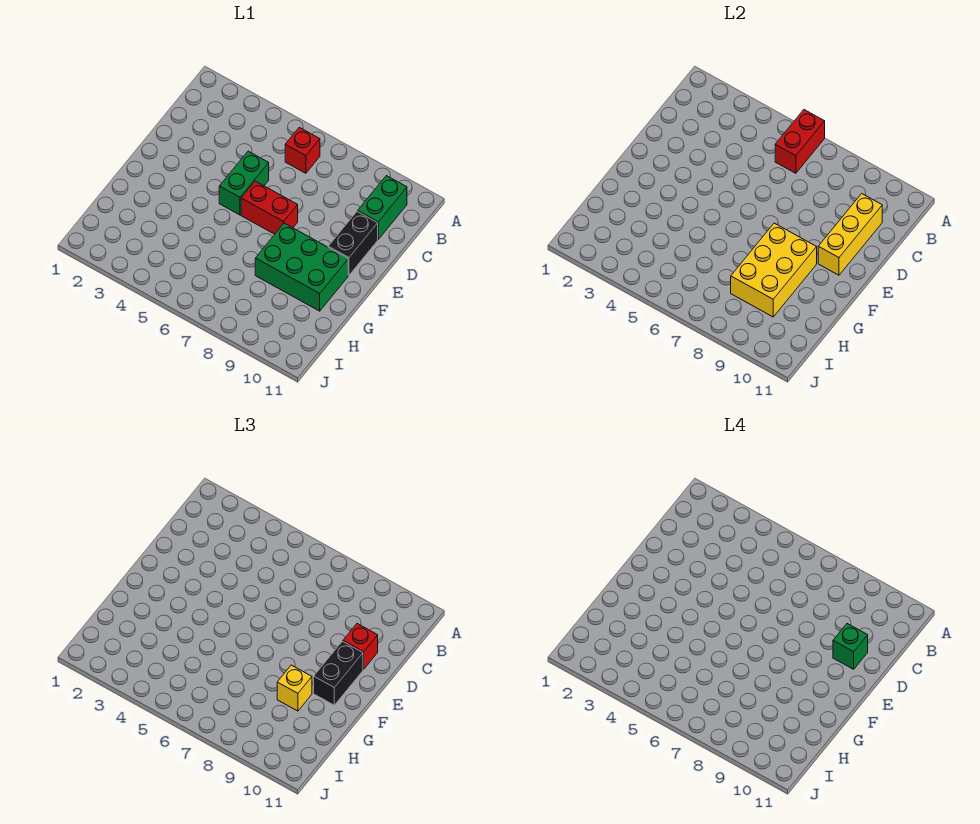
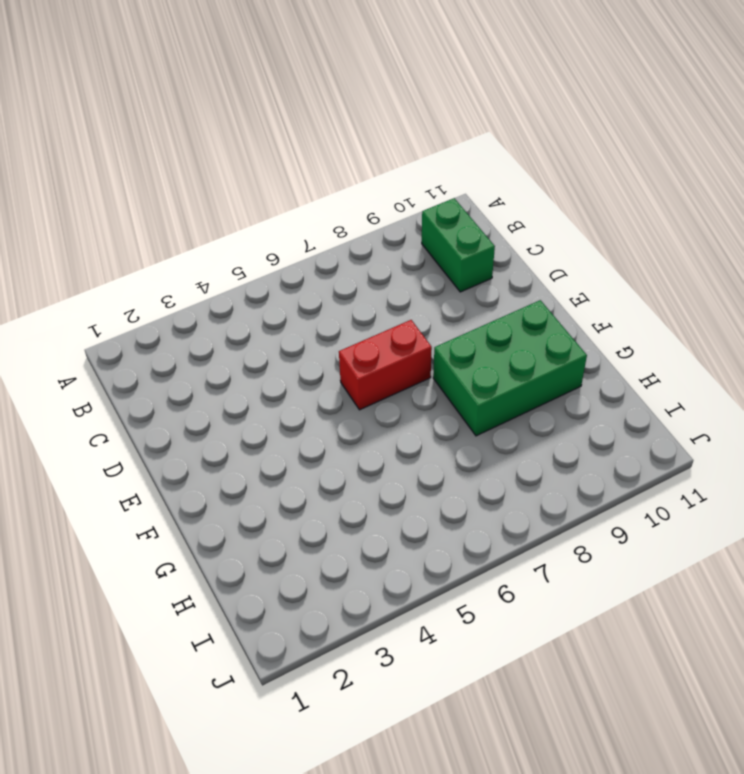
none -> red 1x1 brick [285,127,320,173]
none -> green 1x2 brick [219,151,269,215]
none -> black 1x2 brick [328,211,378,275]

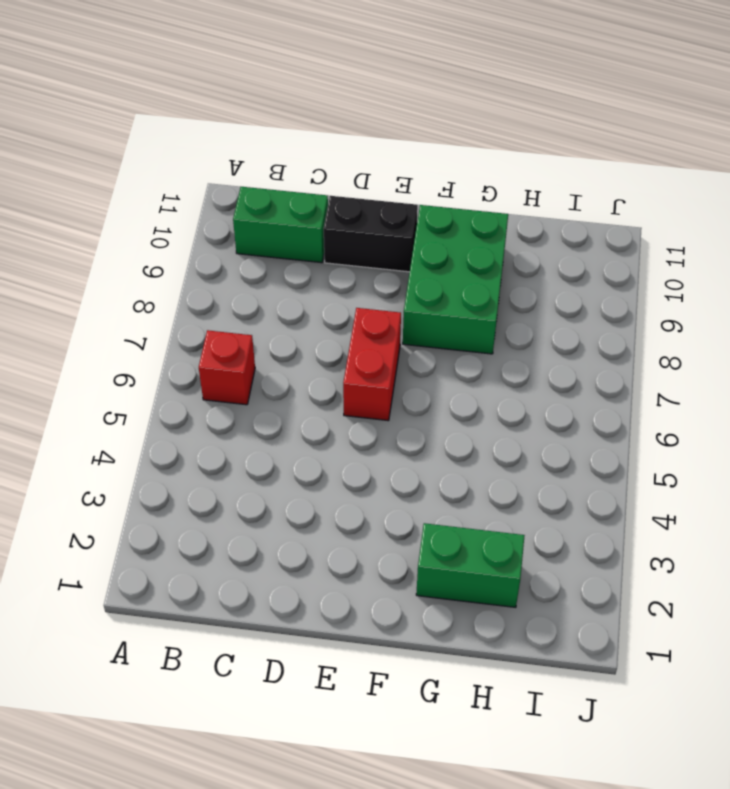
green 1x2 brick [416,523,525,607] -> green 1x2 brick moved to [219,151,269,215]
none -> red 1x2 brick [775,110,825,173]
none -> yellow 1x3 brick [818,194,882,275]
none -> yellow 2x3 brick [731,223,817,317]

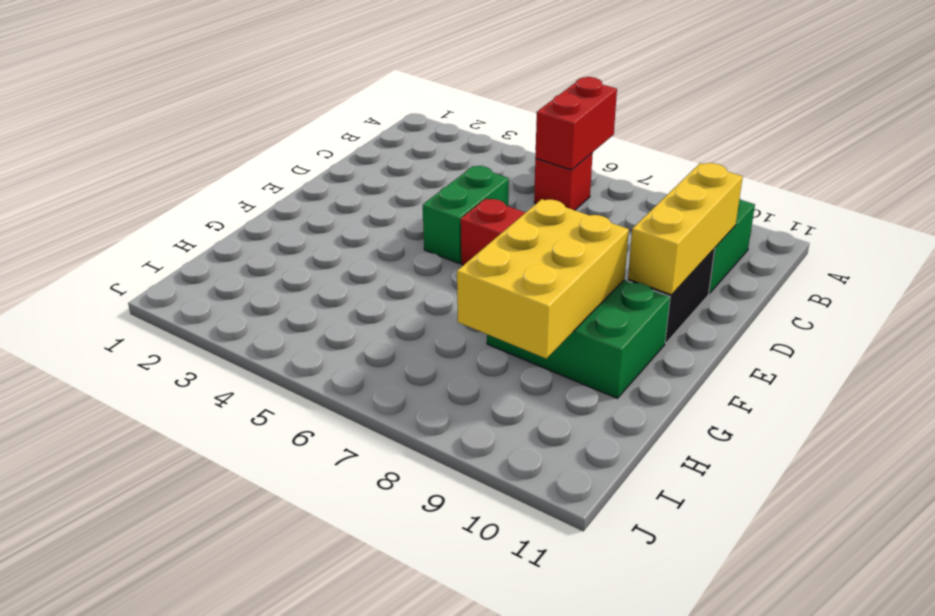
none -> red 1x1 brick [343,624,378,669]
none -> black 1x2 brick [314,641,363,705]
none -> yellow 1x1 brick [277,665,312,711]

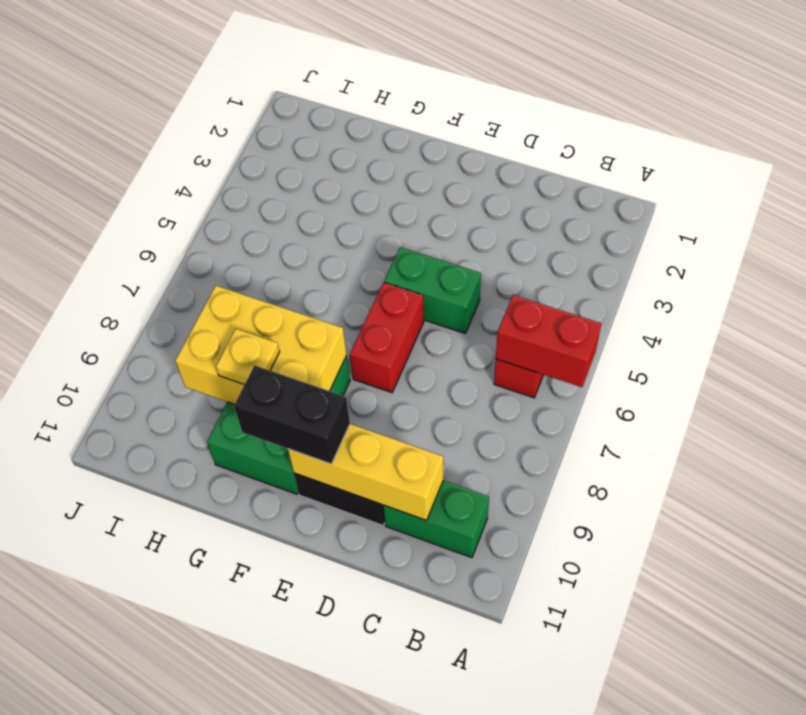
yellow 1x1 plate [216,329,280,384] -> yellow 1x1 brick [277,665,312,711]
none -> red 1x1 brick [343,624,378,669]
none -> green 1x1 brick [833,624,868,669]

